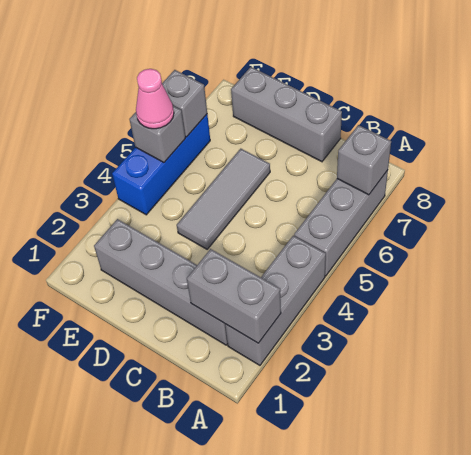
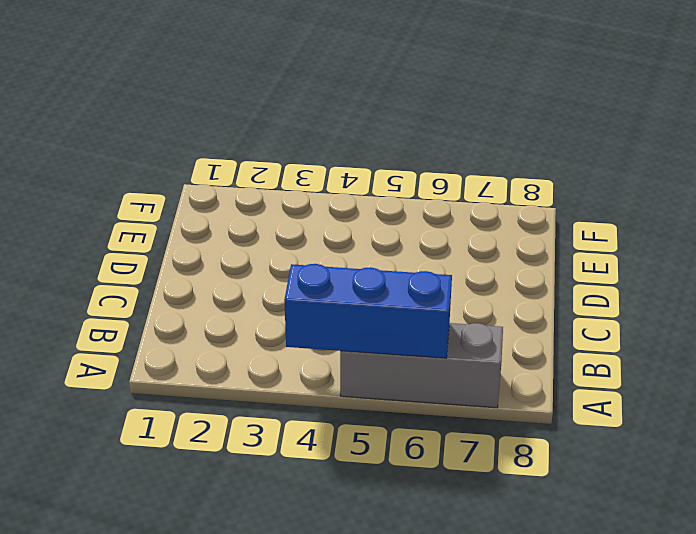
blue 1x3 brick [284,264,452,358] -> blue 1x3 brick moved to [112,114,210,215]
none -> grey 1x3 brick [225,236,326,365]
none -> grey 1x4 brick [94,219,228,345]

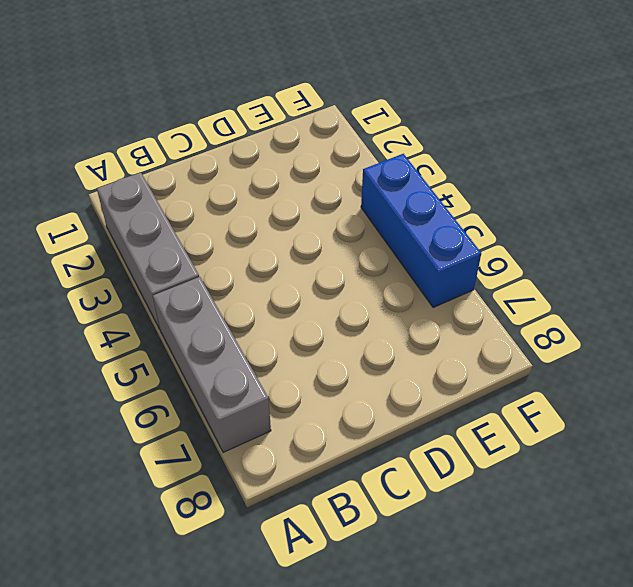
none -> grey 1x4 brick [94,219,228,345]
none -> grey 1x3 brick [231,67,342,162]

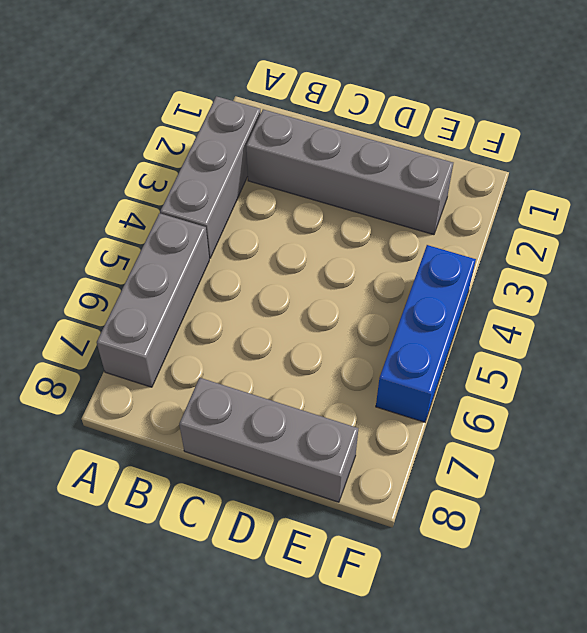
none -> grey 1x3 tile [177,149,270,249]
none -> grey 1x2 brick [187,249,281,343]

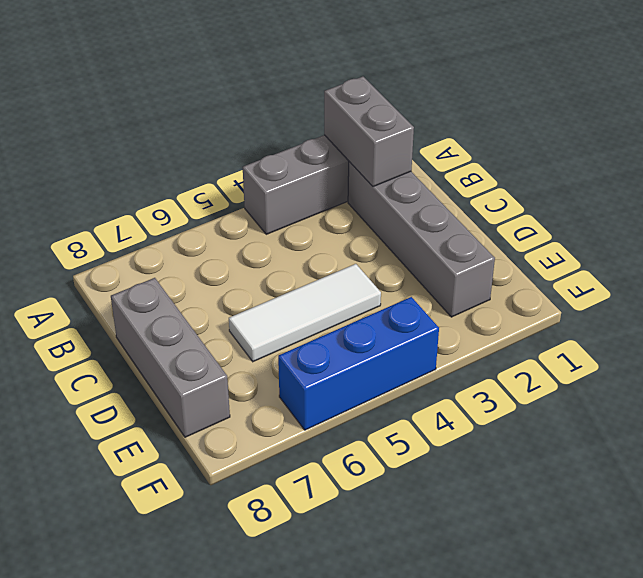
white 1x3 tile [229,264,381,362] -> grey 1x3 tile [177,149,270,249]
none -> grey 1x3 brick [294,170,388,276]
none -> grey 1x1 brick [337,125,391,195]

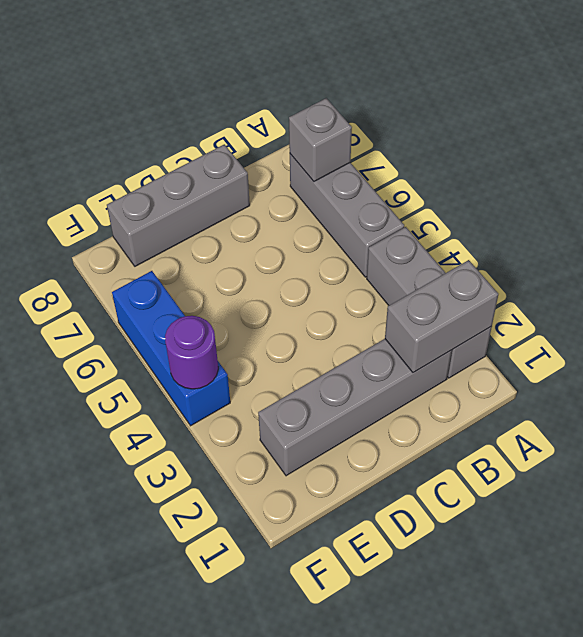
purple 1x1 round brick [165,316,218,389] -> none
none -> grey 1x3 tile [177,149,270,249]
none -> grey 1x1 brick [129,106,185,162]

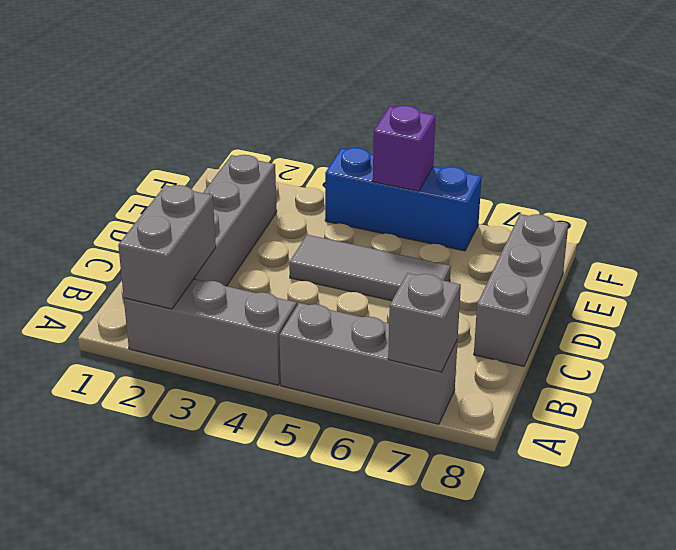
purple 1x1 brick [373,105,436,191] -> grey 1x1 brick [129,106,185,162]
none -> grey 1x1 brick [162,70,207,137]
none -> pink 1x1 cone [136,69,174,129]

